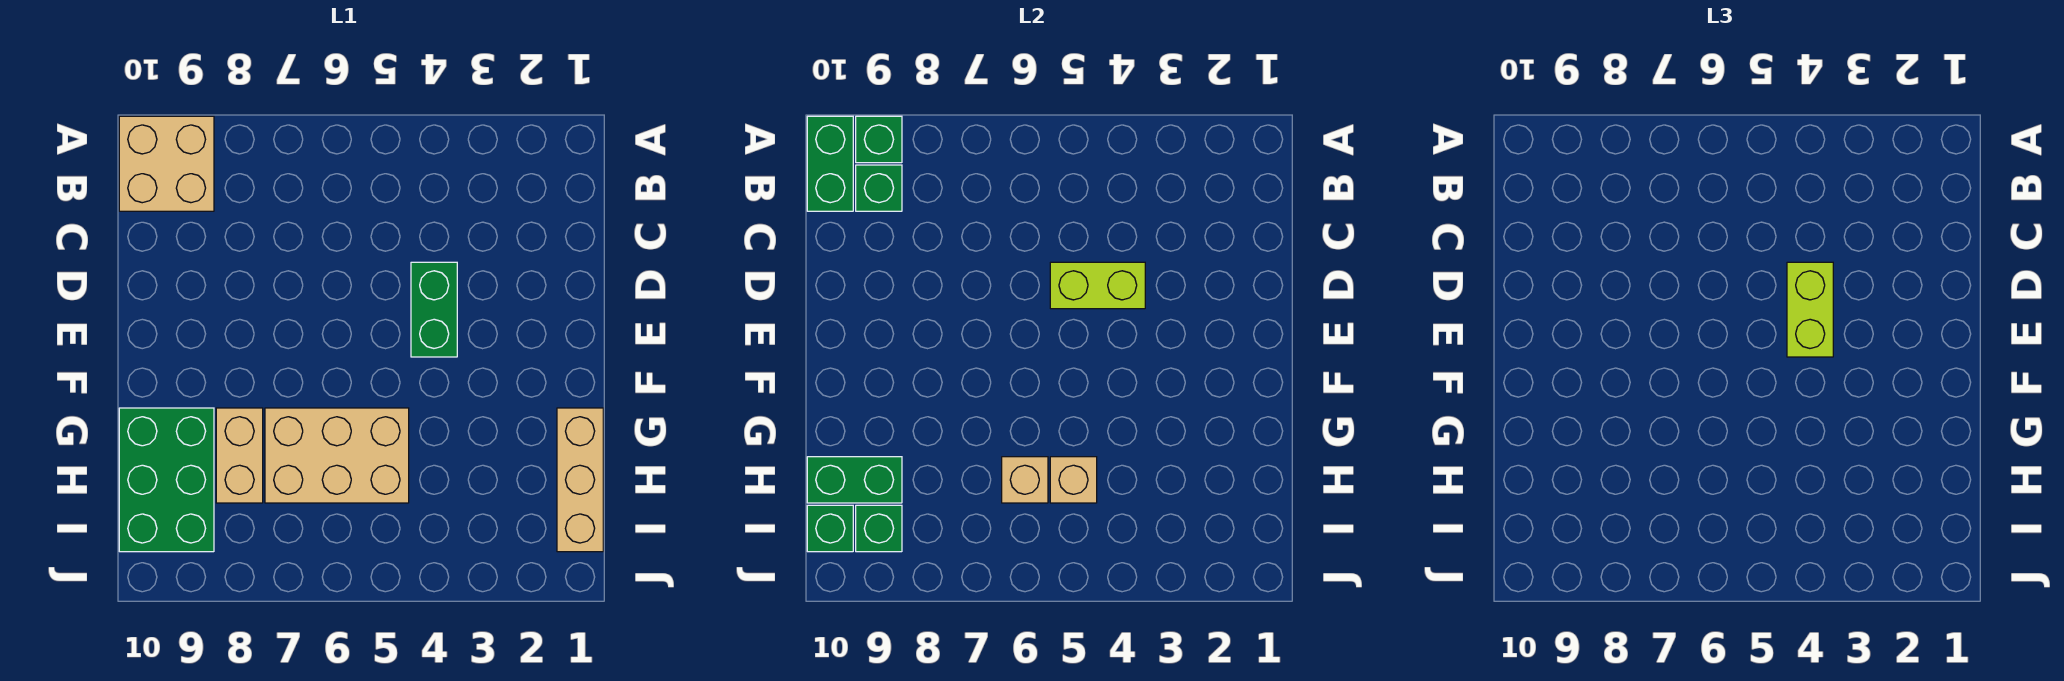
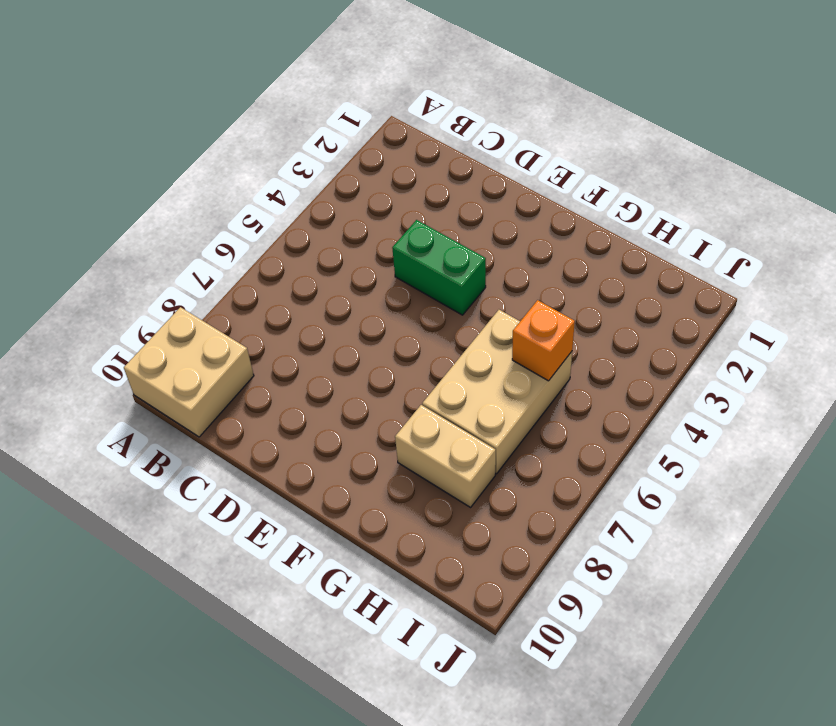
orange 1x1 brick [512,300,575,381] -> tan 1x1 brick [1050,457,1097,503]
none -> tan 1x3 brick [557,408,603,552]
none -> green 2x3 brick [119,408,214,552]
none -> green 1x1 brick [856,116,902,163]

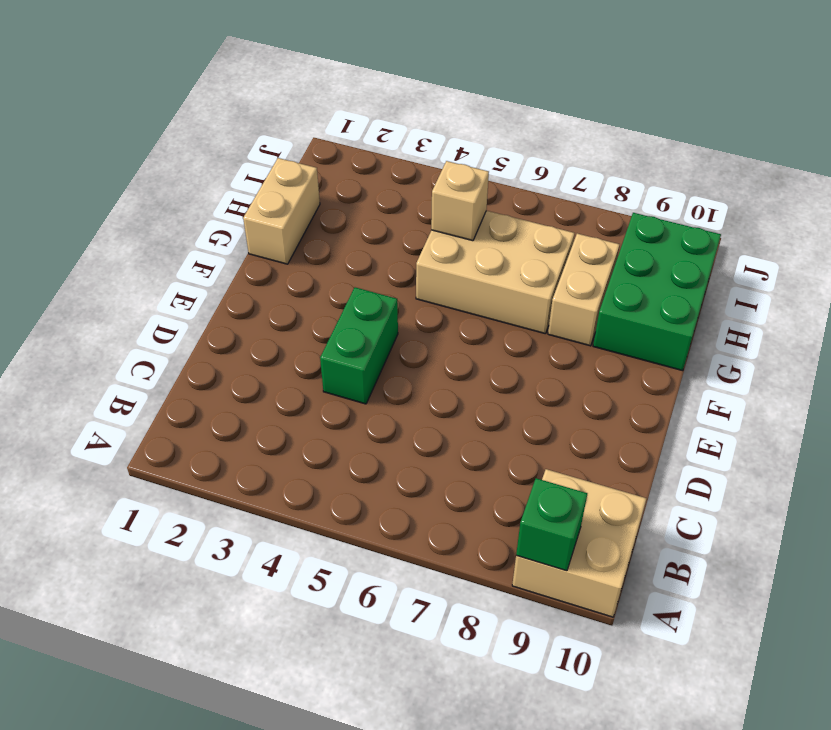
tan 1x2 brick [243,158,320,264] -> tan 1x3 brick [557,408,603,552]
none -> green 1x2 brick [807,116,853,211]
none -> green 1x1 brick [856,165,902,211]
none -> lime 1x2 brick [1050,262,1145,309]

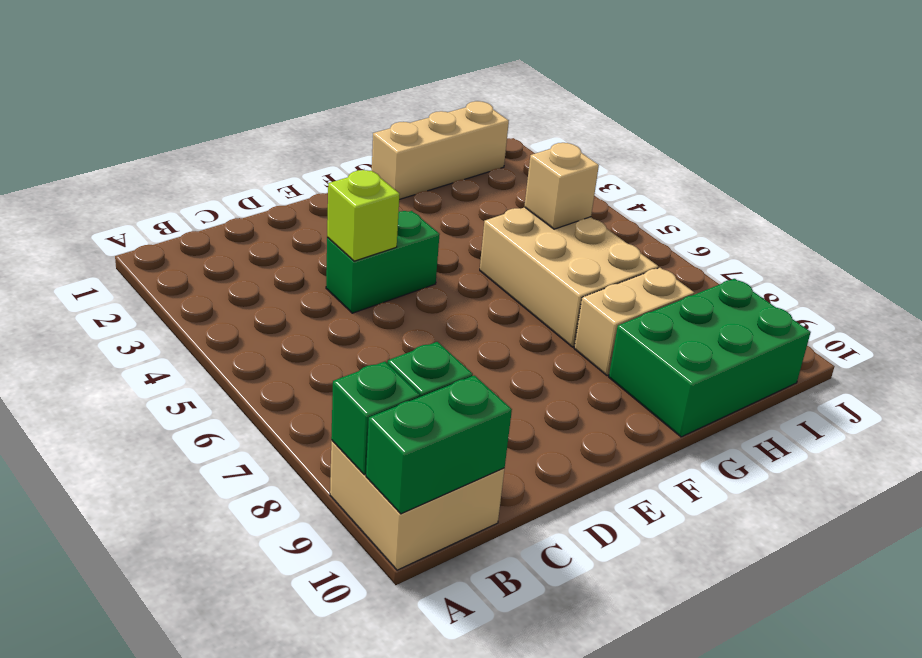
lime 1x1 brick [327,170,400,261] -> lime 1x2 brick [1050,262,1145,309]
none -> tan 1x1 brick [1002,457,1048,503]
none -> green 1x2 brick [807,457,902,503]
none -> green 1x1 brick [856,505,902,552]

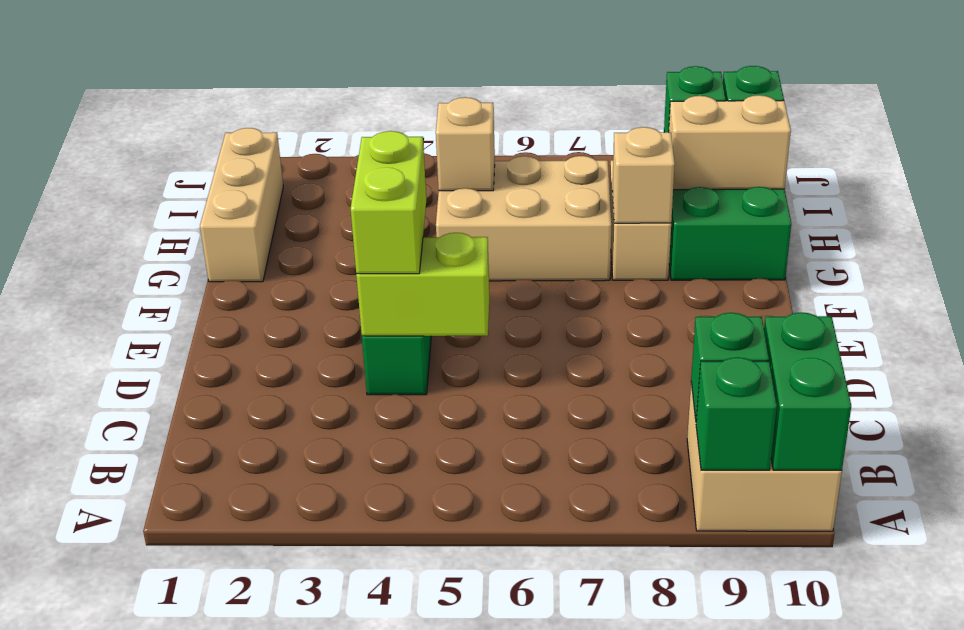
tan 1x1 brick [612,127,675,223] -> tan 1x1 brick moved to [1002,457,1048,503]
tan 1x2 brick [669,95,791,190] -> green 1x2 brick [807,457,902,503]

